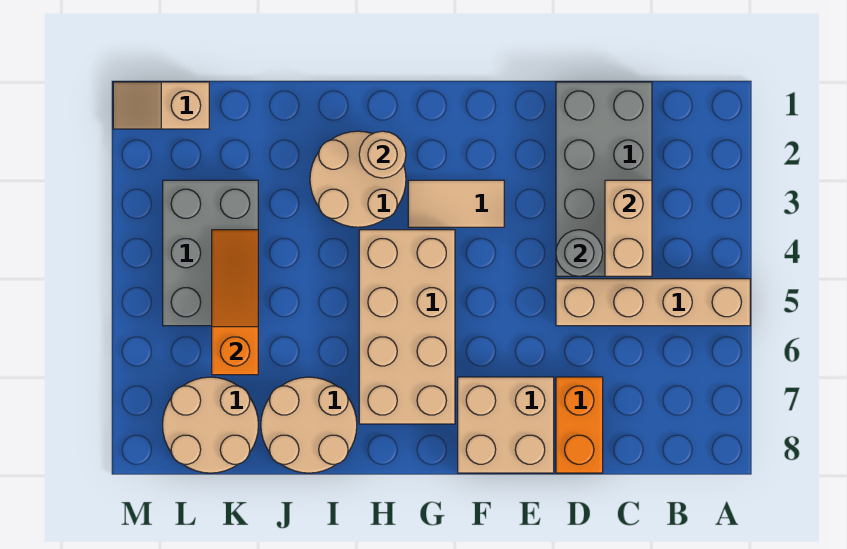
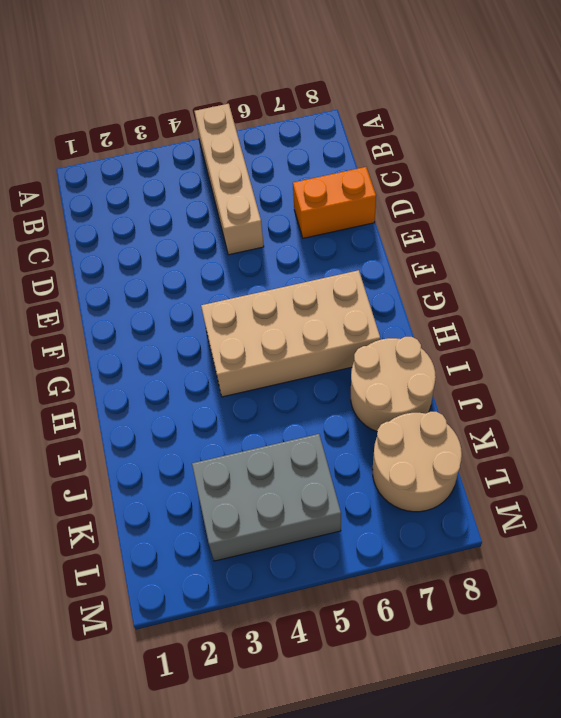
none -> grey 2x4 brick [556,82,652,276]
none -> tan 2x2 brick [458,377,554,473]
none -> tan 1x2 tile [408,180,504,227]

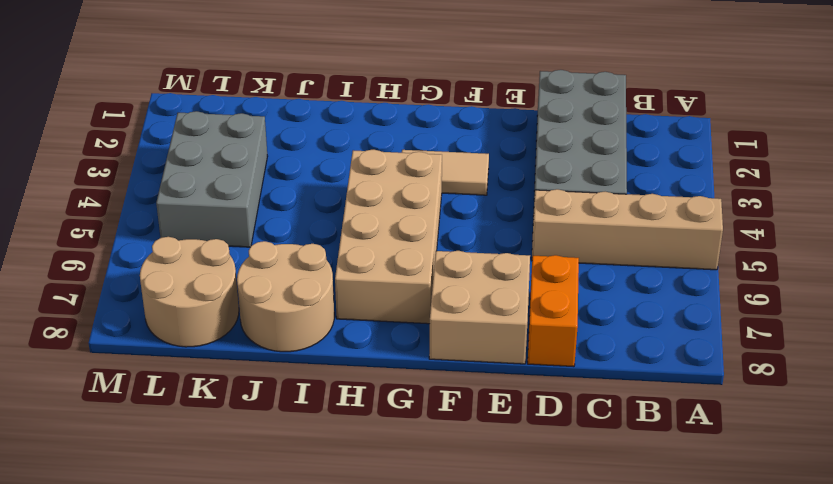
none -> tan 2x2 round brick [310,131,406,227]
none -> tan 1x2 slope [113,82,209,129]
none -> tan 1x2 brick [605,180,652,276]

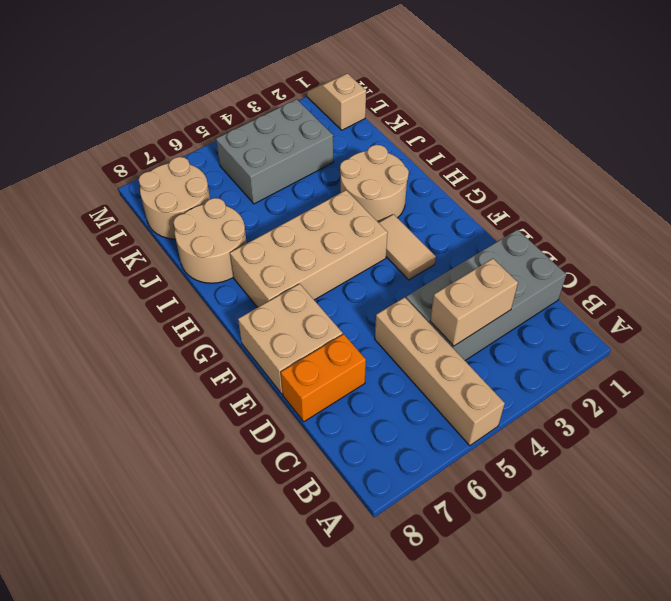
none -> grey 1x1 round brick [556,230,603,276]
none -> tan 1x1 round brick [359,131,406,178]
none -> orange 1x3 slope [212,230,258,375]

